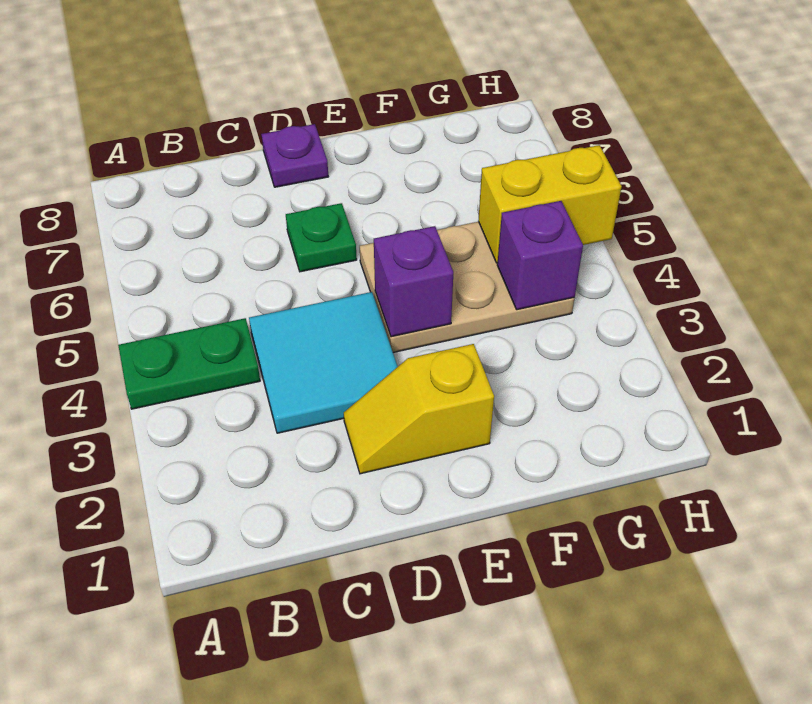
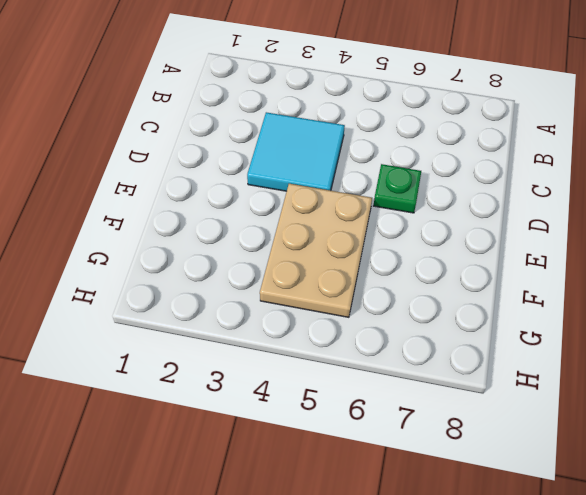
none -> green 1x2 plate [118,318,260,409]
none -> yellow 1x2 slope [344,344,494,474]

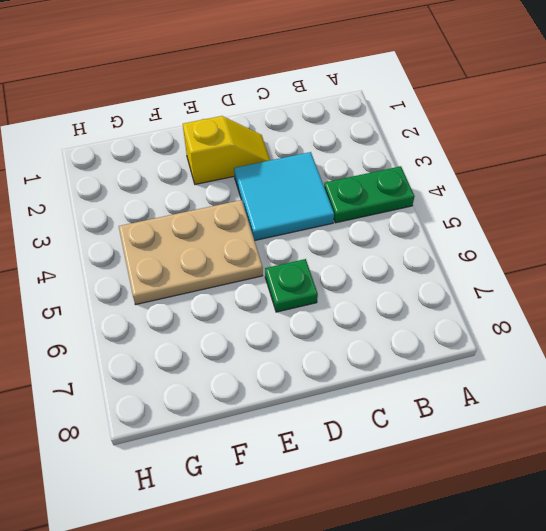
none -> purple 1x1 plate [261,124,329,187]
none -> purple 1x1 brick [374,226,453,337]

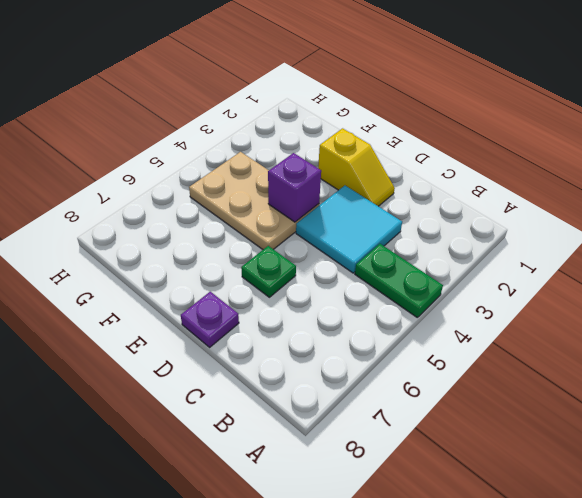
none -> purple 1x1 brick [497,201,583,310]
none -> yellow 1x2 brick [478,145,622,263]

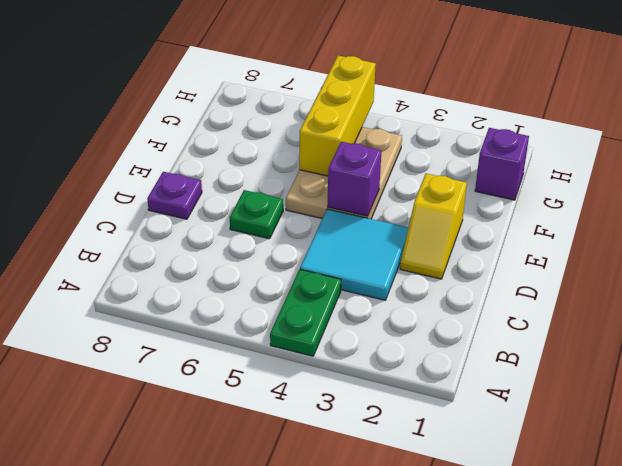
yellow 1x3 brick [299,56,376,176] -> yellow 1x2 brick [478,145,622,263]
purple 1x1 brick [475,128,529,200] -> purple 1x1 brick moved to [497,201,583,310]

